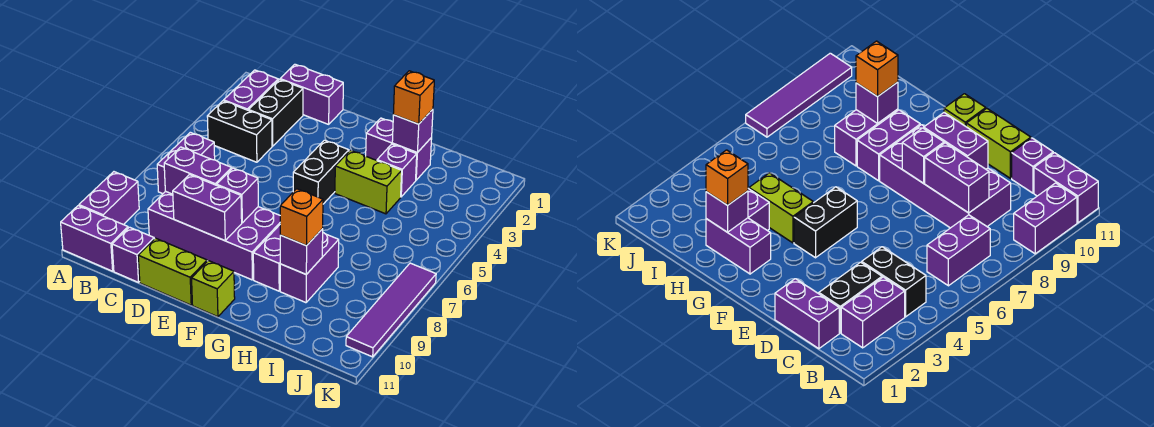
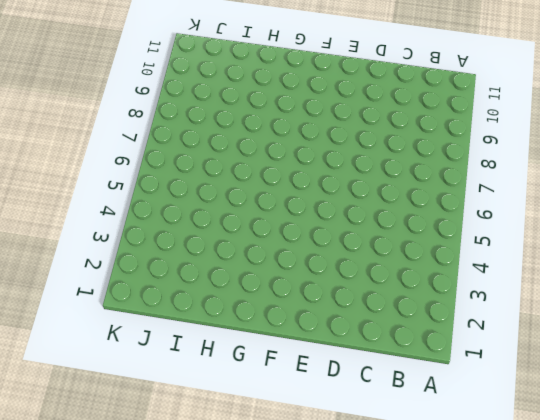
none -> purple 1x2 brick [79,172,139,225]
none -> purple 1x2 brick [61,206,128,271]
none -> purple 1x2 brick [224,70,278,110]

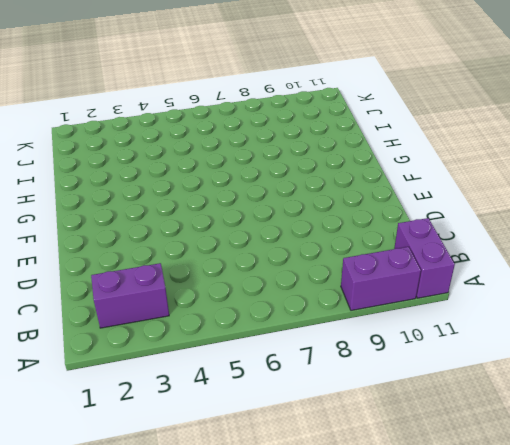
none -> black 1x2 brick [207,101,272,162]
none -> purple 1x2 brick [157,132,215,194]
none -> purple 1x2 brick [280,64,343,124]

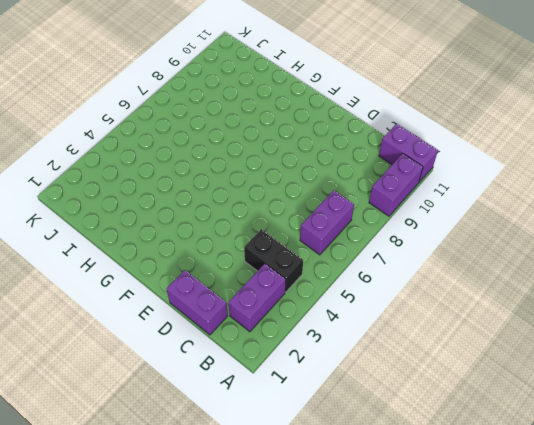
none -> black 1x2 brick [249,80,303,146]
none -> purple 2x4 brick [148,191,280,280]
none -> purple 1x1 brick [112,227,154,282]

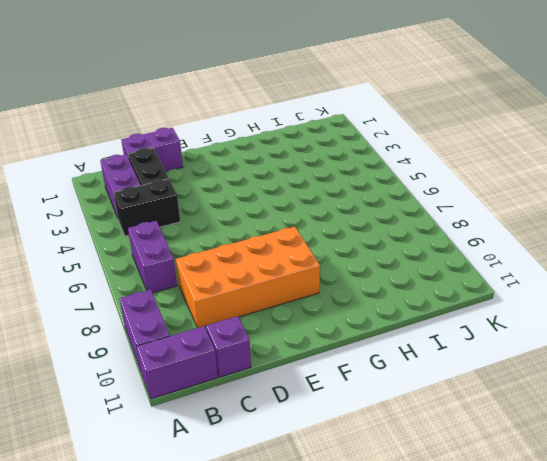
orange 2x4 brick [176,227,320,328] -> purple 2x4 brick [148,191,280,280]
none -> lime 1x2 brick [138,238,207,305]
none -> black 1x2 brick [293,140,349,204]
none -> lime 1x1 brick [192,261,235,317]

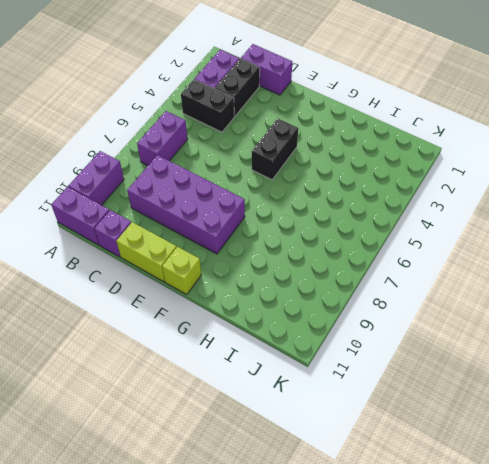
none -> purple 1x2 brick [366,118,432,180]
none -> lime 1x2 brick [335,150,402,214]
none -> purple 1x2 brick [253,225,280,291]

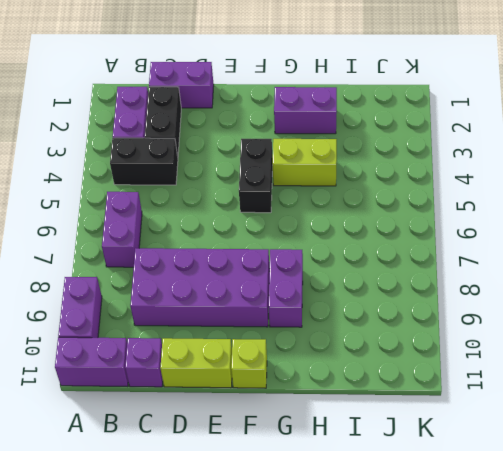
none -> purple 1x1 brick [377,144,417,197]
none -> purple 1x2 brick [280,233,339,303]
none -> purple 1x4 tile [346,263,436,357]

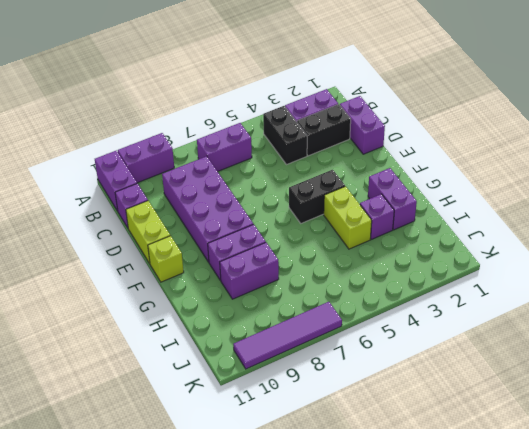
none -> purple 1x2 brick [164,147,232,194]
none -> purple 1x2 brick [173,175,242,241]
none -> purple 1x1 brick [217,168,258,223]

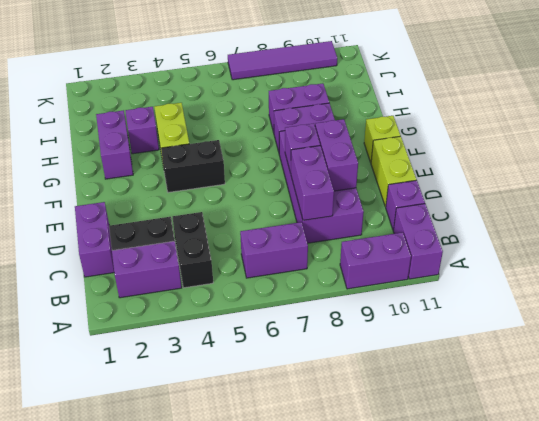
none -> purple 1x1 brick [392,109,433,152]
none -> purple 1x1 brick [280,229,323,274]
none -> orange 1x1 brick [393,71,434,124]

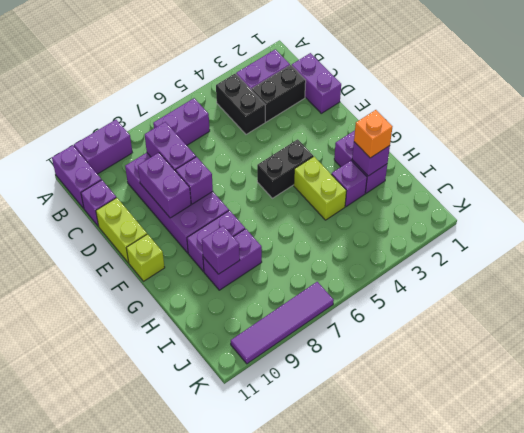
none -> orange 1x1 brick [280,189,323,246]

